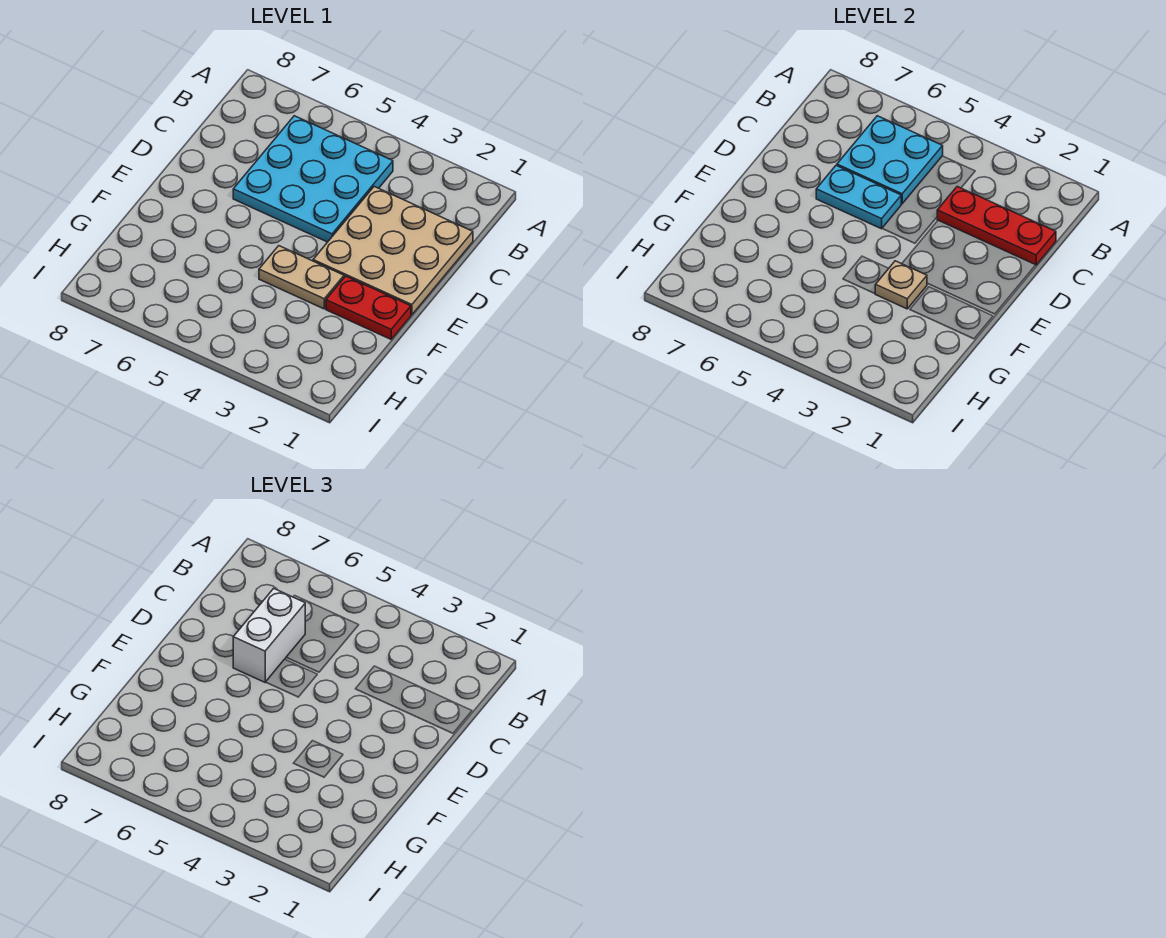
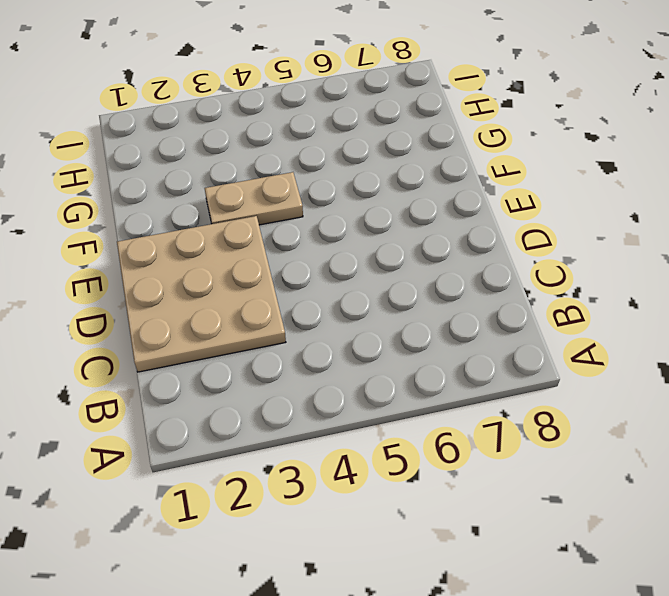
none -> cyan 3x3 plate [233,116,393,242]
none -> red 1x2 plate [326,276,411,339]

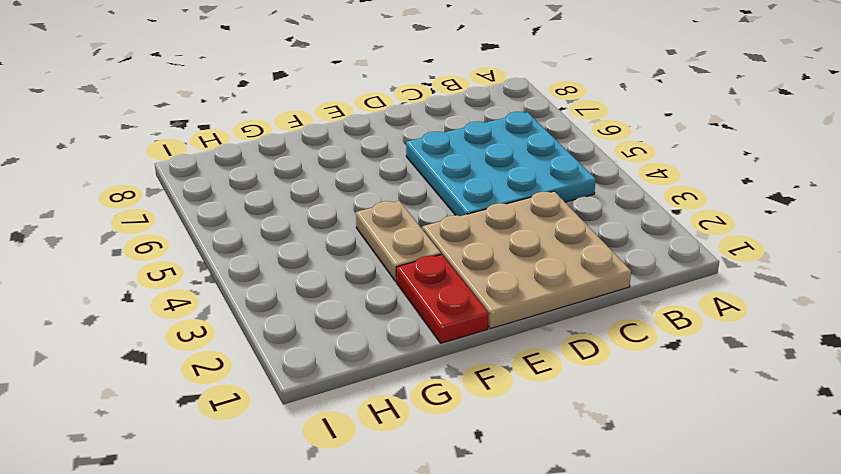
none -> cyan 2x2 plate [837,116,943,204]
none -> red 1x3 plate [937,187,1056,265]

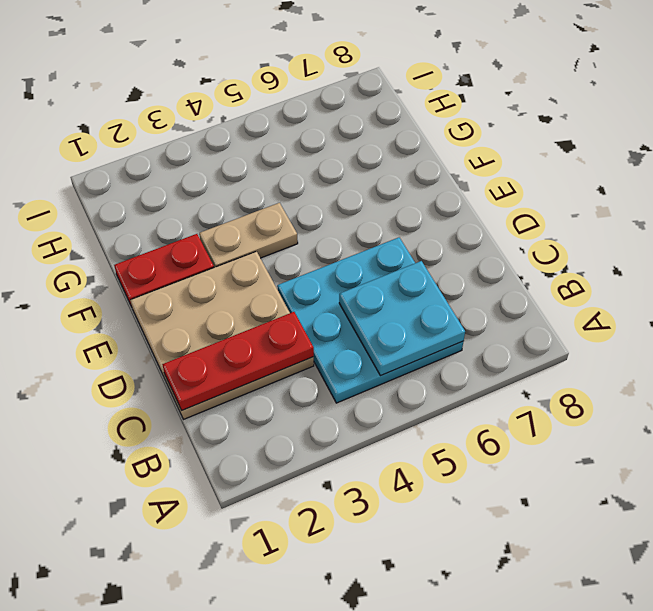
none -> cyan 1x2 plate [816,166,901,229]
none -> tan 1x1 plate [875,261,927,309]

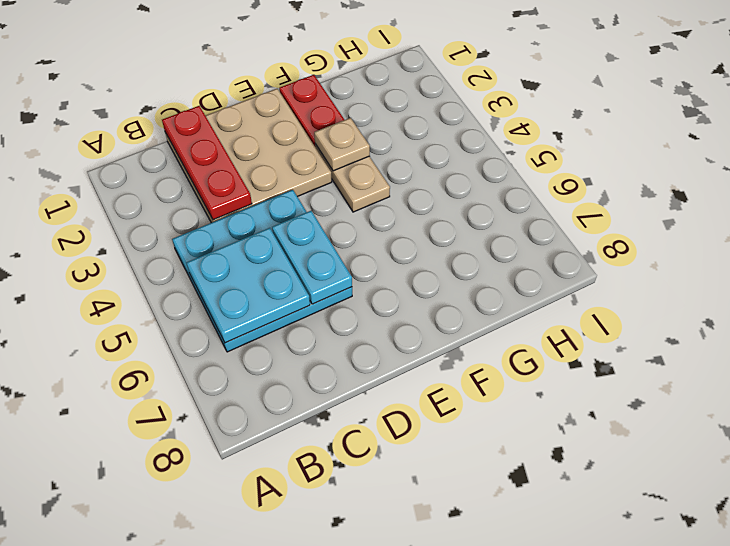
none -> white 1x2 brick [233,588,305,682]

